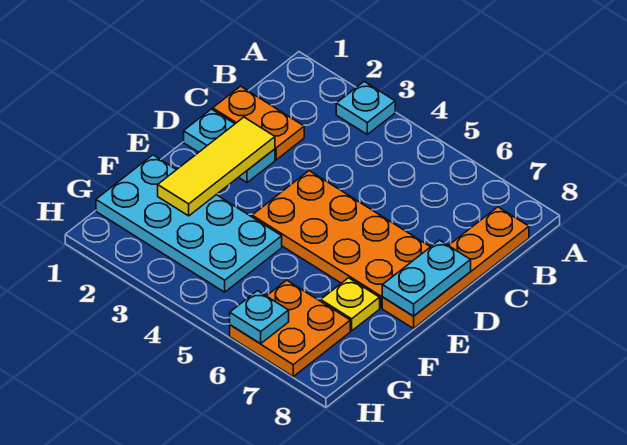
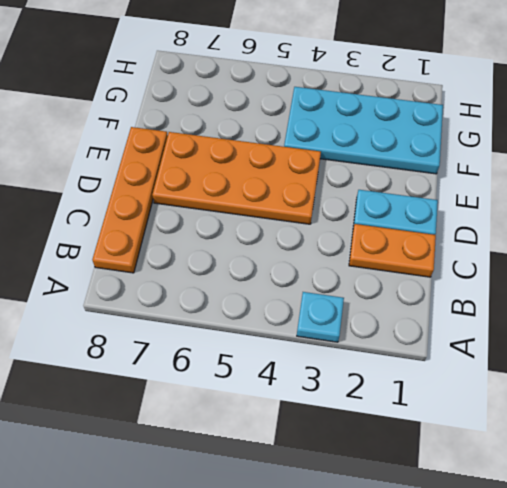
none -> yellow 1x1 plate [321,278,380,331]
none -> orange 2x2 plate [230,280,350,376]

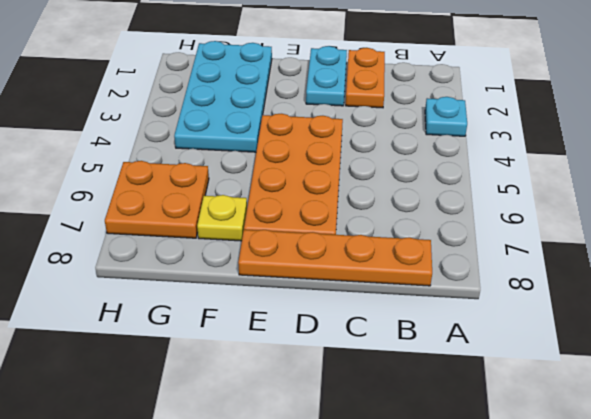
none -> yellow 1x3 tile [158,117,275,216]
none -> cyan 1x2 plate [382,240,471,316]

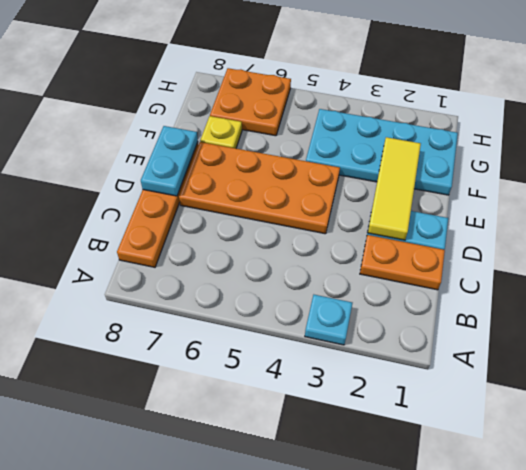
none -> cyan 1x1 plate [230,291,289,344]

